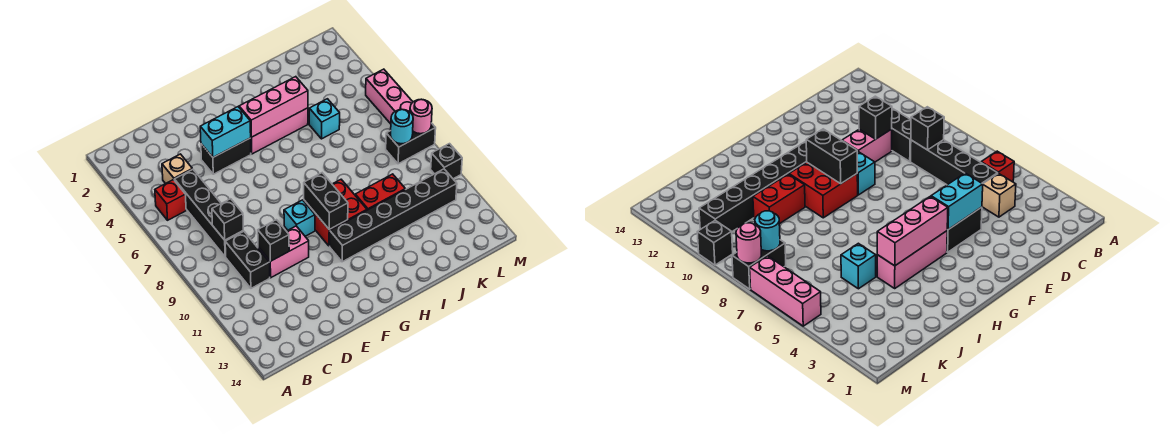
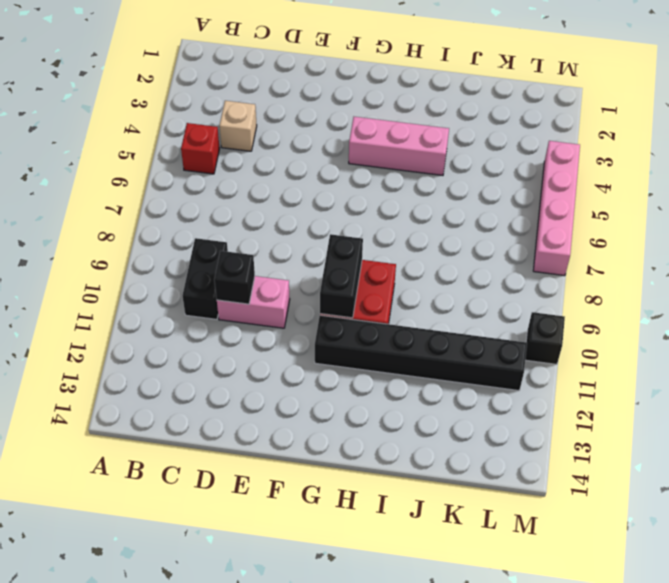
pink 1x4 brick [533,141,580,276] -> pink 1x3 brick [366,69,413,124]
none -> black 1x4 brick [174,169,243,257]
none -> black 1x2 brick [201,138,251,174]
none -> cyan 1x1 brick [284,200,315,236]

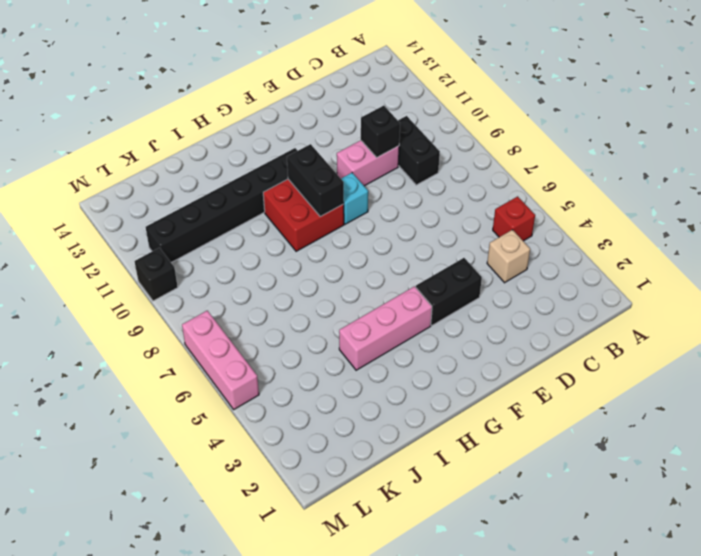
none -> black 1x4 brick [174,169,243,257]
none -> red 1x2 brick [355,174,405,210]
none -> cyan 1x1 brick [309,99,340,139]

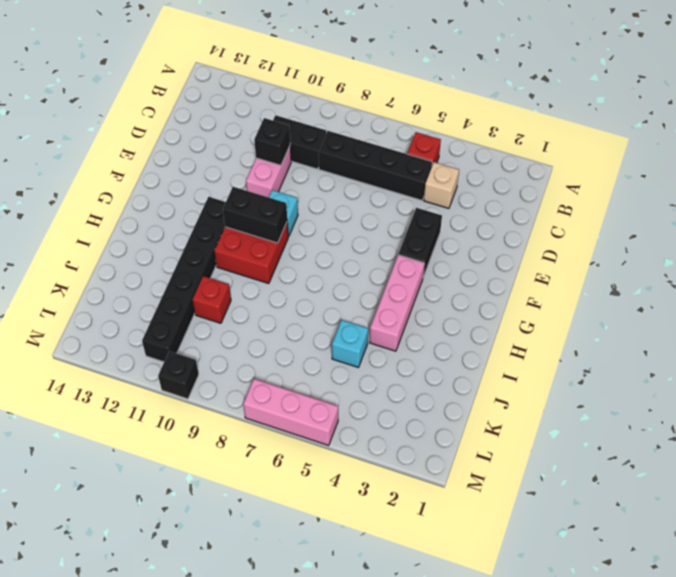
red 1x1 brick [193,276,231,323] -> red 1x2 brick [355,174,405,210]
none -> black 1x2 brick [386,123,436,164]
none -> black 1x1 brick [212,199,243,240]
none -> cyan 1x2 brick [200,107,251,157]

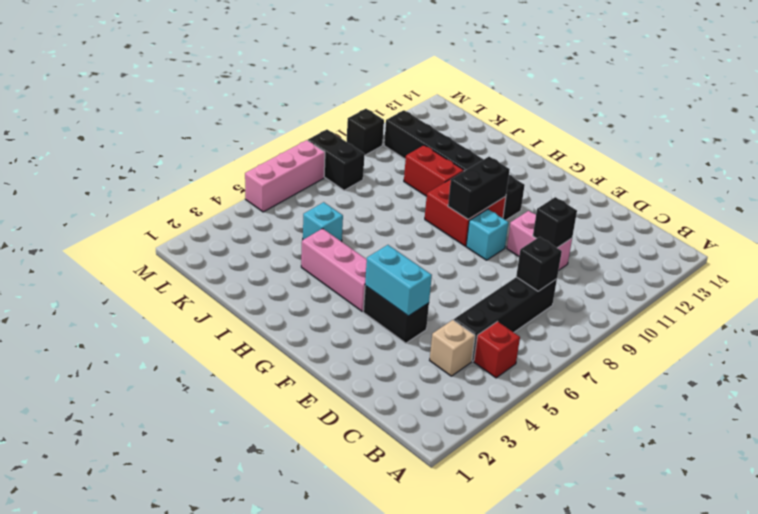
none -> black 1x2 brick [225,231,270,288]
none -> pink 1x3 brick [239,77,308,137]
none -> cyan 1x1 round brick [391,110,413,144]

